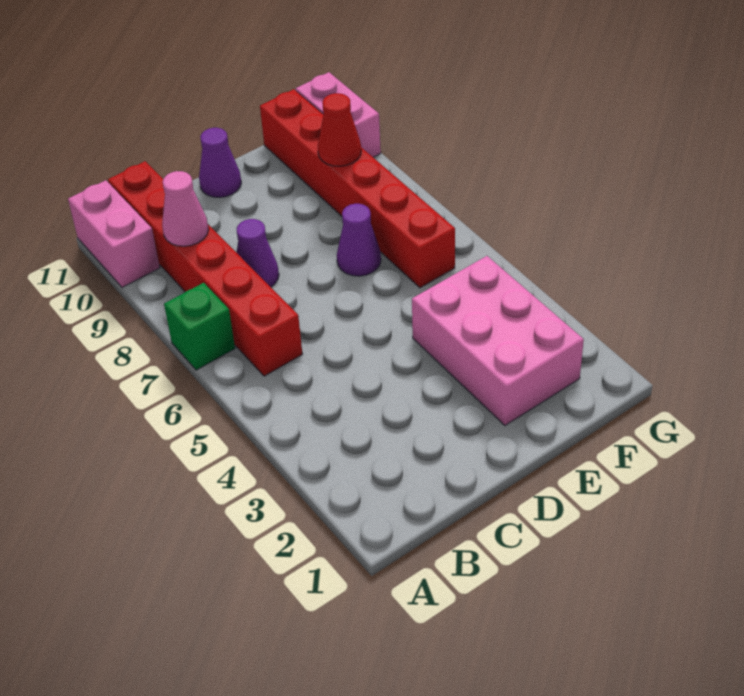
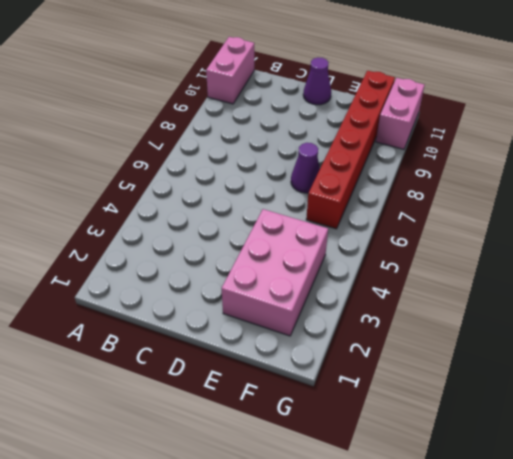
none -> green 1x1 brick [164,283,235,370]
none -> red 1x6 brick [108,161,302,376]

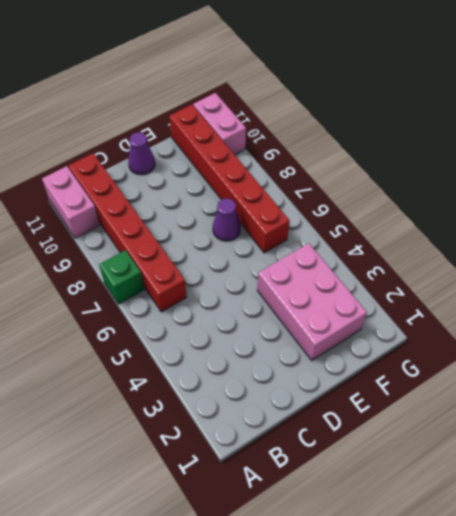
none -> purple 1x1 cone [236,219,279,287]
none -> pink 1x1 cone [162,171,208,246]

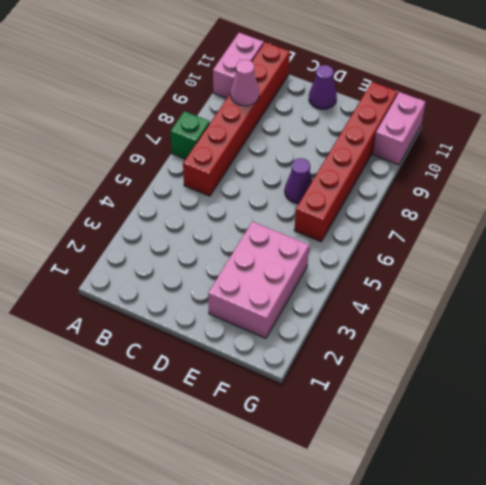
none -> purple 1x1 cone [236,219,279,287]
none -> red 1x1 cone [318,93,361,166]

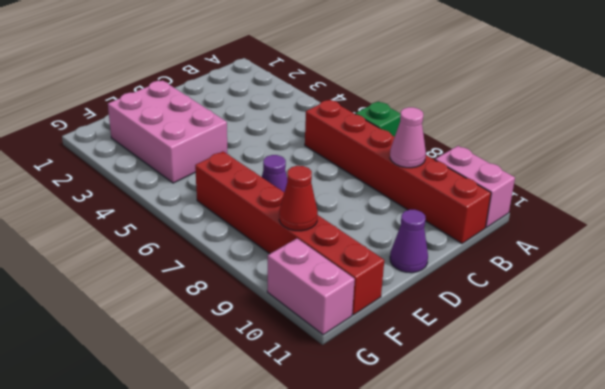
none -> purple 1x1 cone [236,219,279,287]

